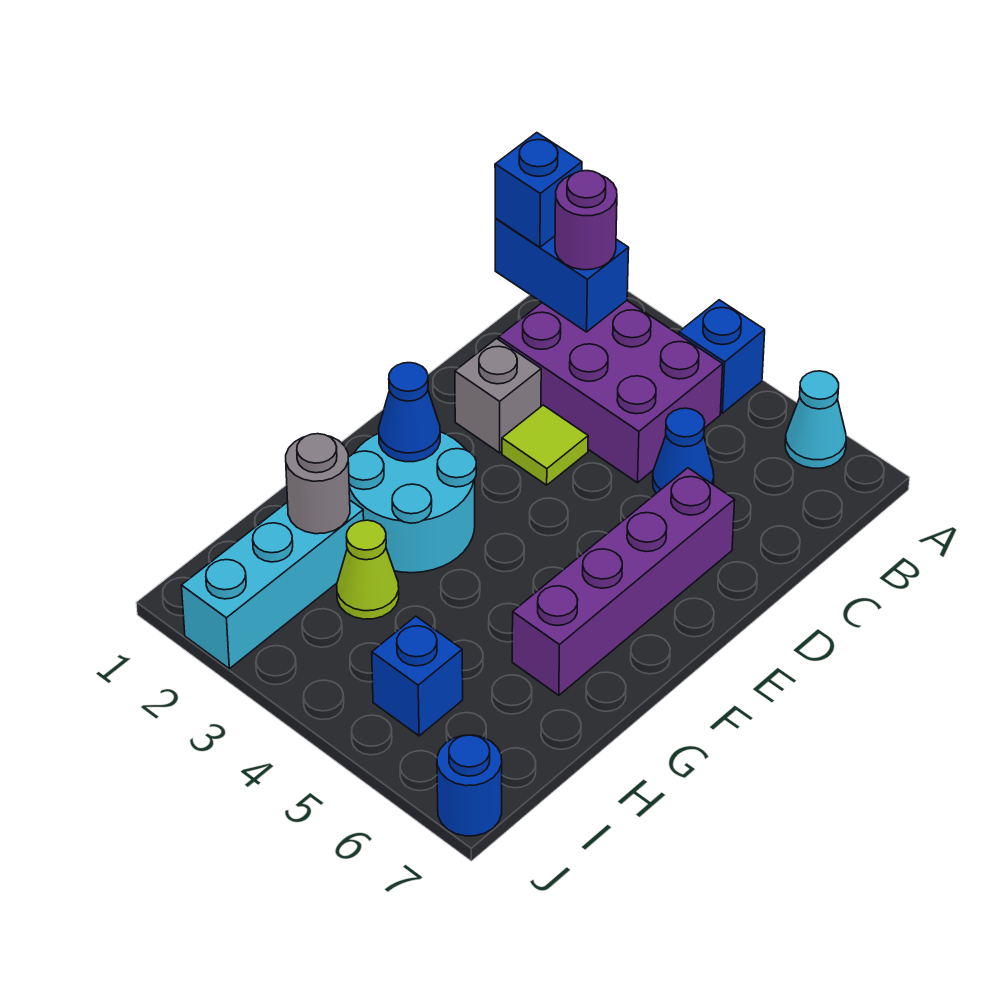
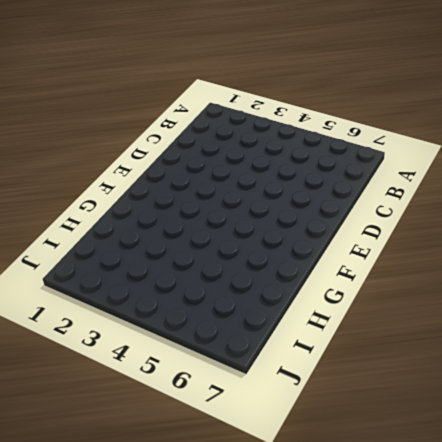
none -> blue 1x1 brick [679,300,765,413]
none -> cyan 1x1 cone [785,371,846,468]
none -> purple 2x3 brick [499,301,723,483]

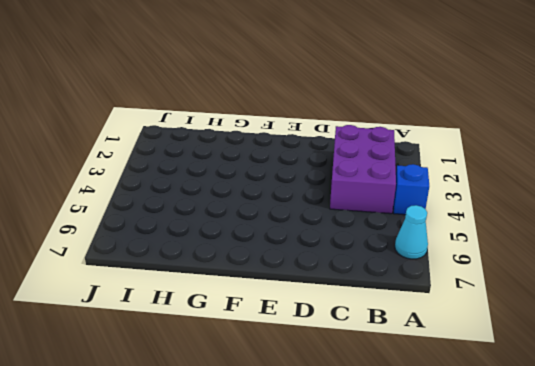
none -> blue 1x1 cone [653,408,714,493]
none -> grey 1x1 brick [455,339,541,453]
none -> lime 1x1 tile [502,405,588,485]

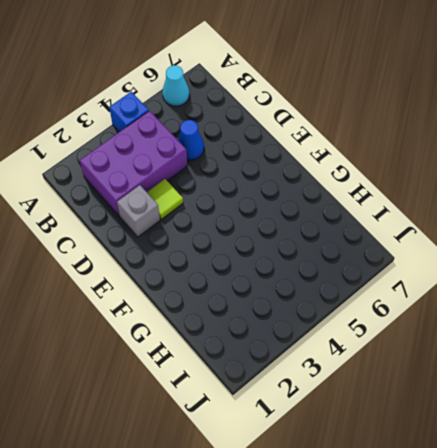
none -> purple 1x4 brick [512,468,735,695]
none -> cyan 2x2 round brick [348,432,476,573]
none -> cyan 1x3 brick [181,501,364,669]

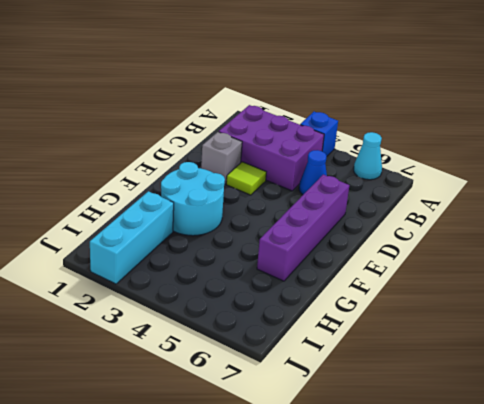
none -> lime 1x1 cone [337,520,399,619]
none -> blue 1x1 brick [372,616,463,736]
none -> blue 1x1 round brick [437,735,502,836]

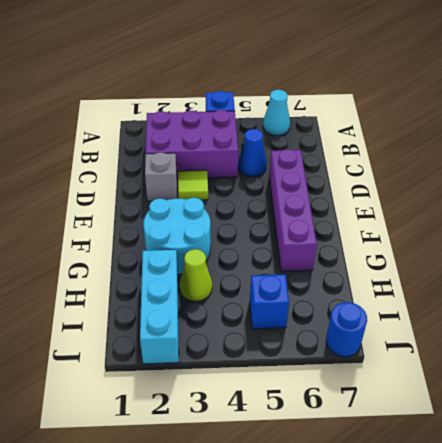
none -> blue 1x2 brick [495,219,629,332]
none -> blue 1x1 cone [379,363,440,462]
none -> grey 1x1 round brick [286,434,350,534]

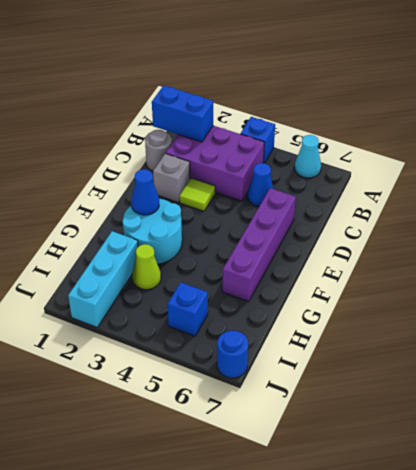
grey 1x1 round brick [145,130,172,171] -> grey 1x1 round brick moved to [286,434,350,534]
none -> blue 1x1 brick [495,133,582,247]
none -> purple 1x1 round brick [555,171,617,270]

